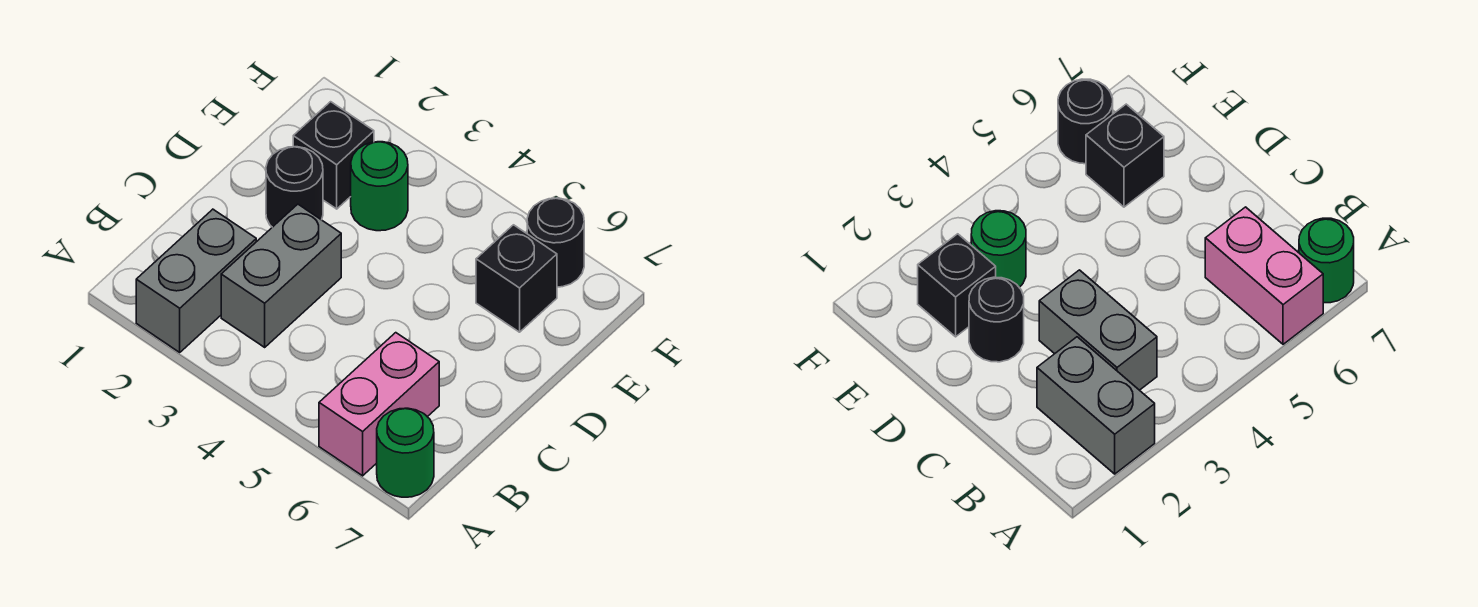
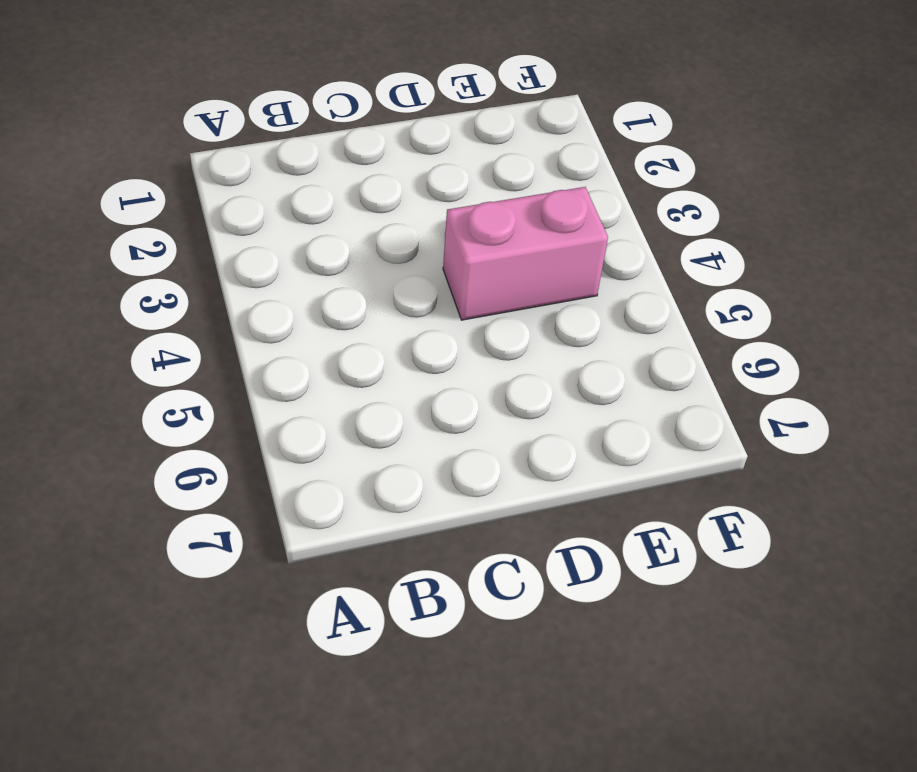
pink 1x2 brick [443,187,608,320] -> pink 1x2 brick moved to [319,333,439,476]
none -> grey 1x2 brick [136,209,256,352]
none -> green 1x1 round brick [377,408,434,497]

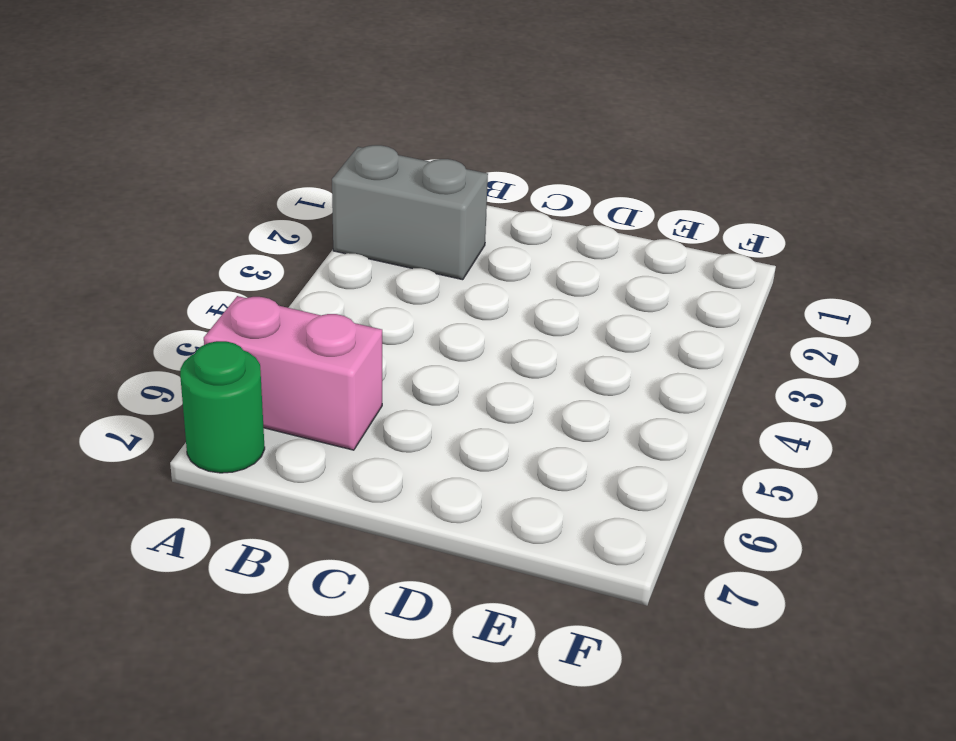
none -> grey 1x2 brick [221,204,341,347]
none -> black 1x1 round brick [266,147,323,227]

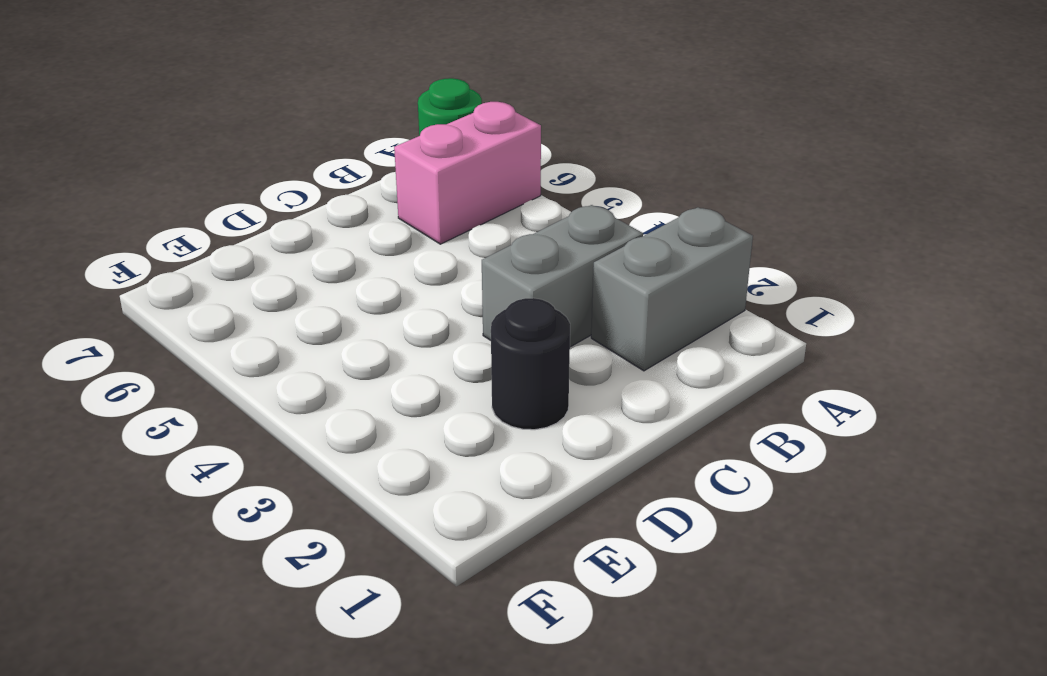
none -> black 1x1 brick [293,102,374,209]
none -> green 1x1 round brick [351,142,408,231]

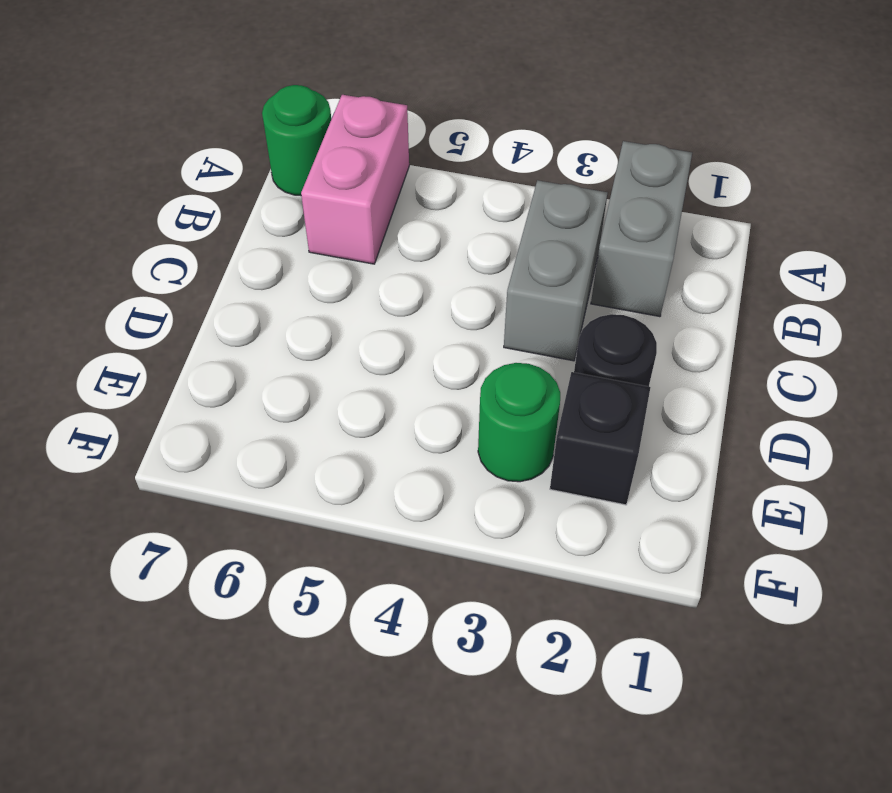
none -> black 1x1 brick [476,225,557,332]
none -> black 1x1 round brick [527,198,584,287]

